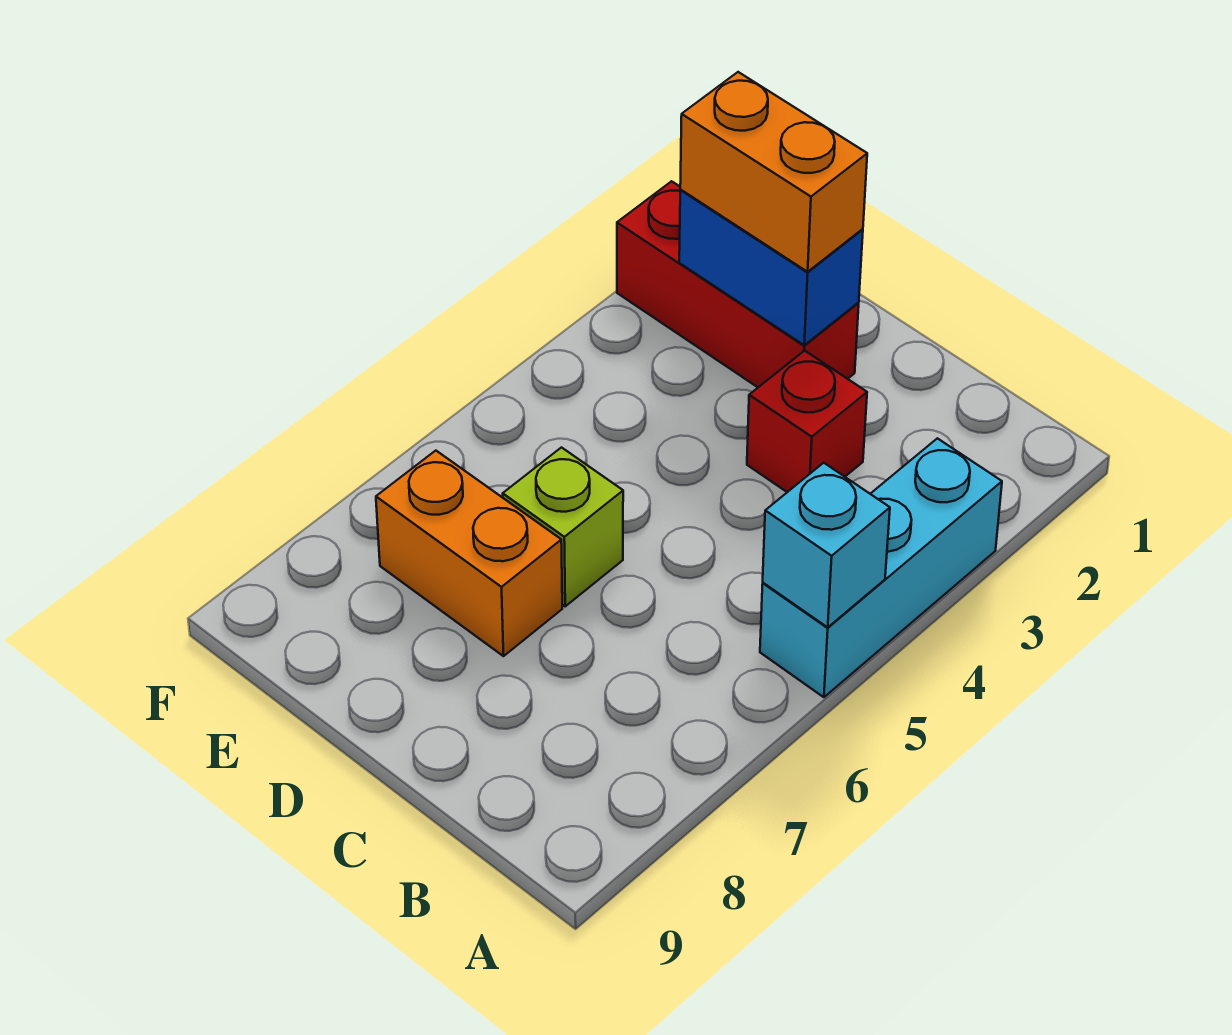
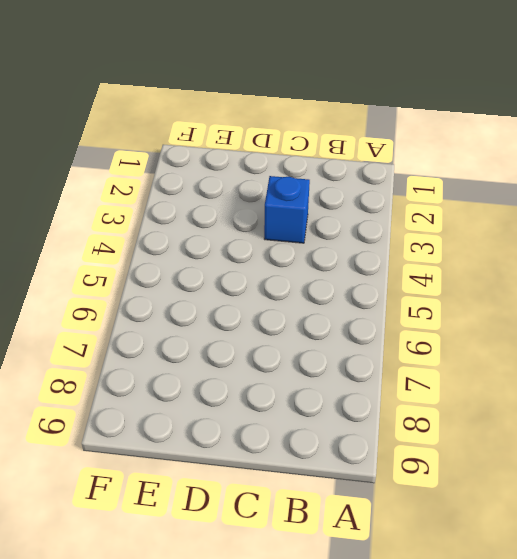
blue 1x1 brick [264,176,310,243] -> red 1x1 brick [747,351,867,492]
none -> cyan 1x3 brick [760,438,1002,697]
none -> red 1x3 brick [617,181,859,387]

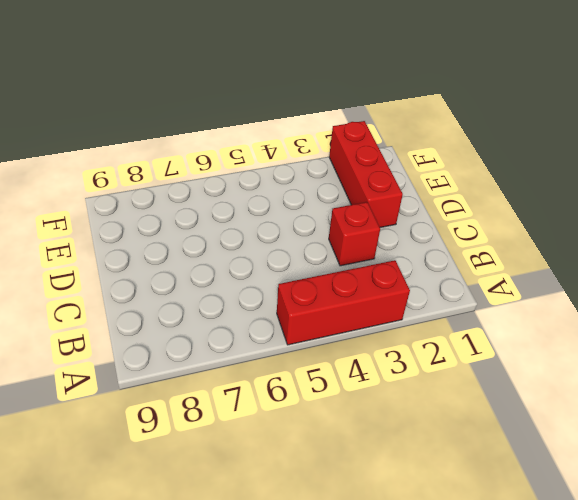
red 1x3 brick [277,260,410,345] -> cyan 1x3 brick [760,438,1002,697]
none -> lime 1x1 brick [503,448,623,606]
none -> orange 1x2 brick [376,451,562,656]

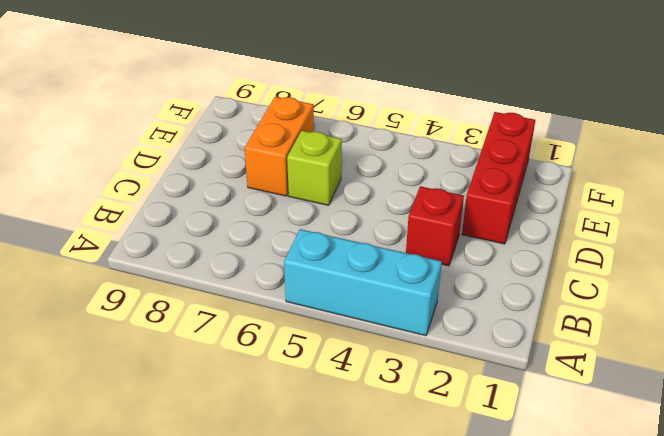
none -> cyan 1x1 brick [763,463,890,627]
none -> blue 1x2 brick [679,190,863,345]

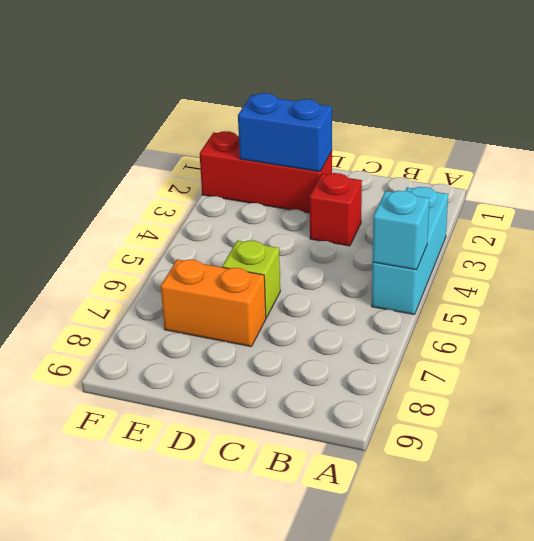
none -> orange 1x2 brick [680,72,867,272]

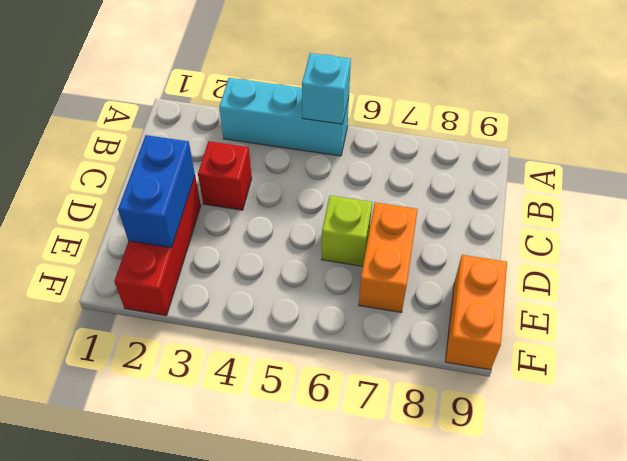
orange 1x2 brick [445,255,507,370] -> orange 1x2 brick moved to [680,72,867,272]

